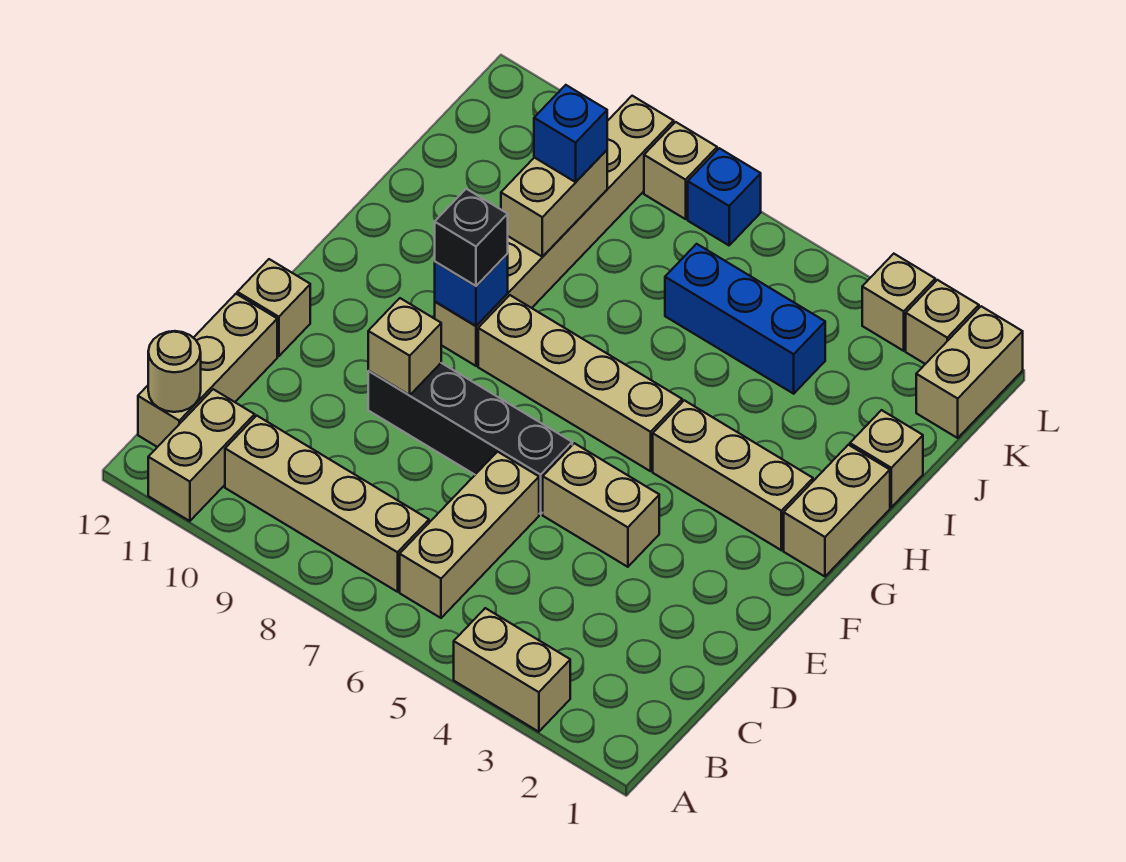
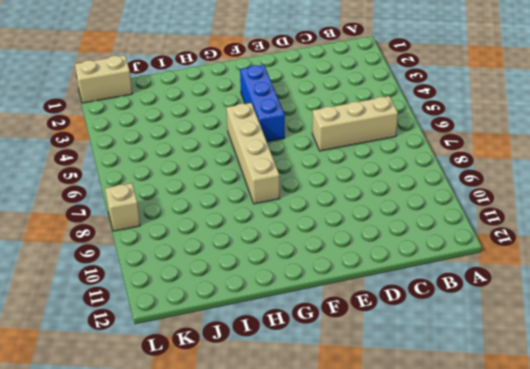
blue 1x3 brick [240,65,285,142] -> blue 1x3 brick moved to [665,244,825,394]
none -> tan 1x2 brick [454,608,570,732]
none -> tan 1x2 brick [148,389,255,521]
none -> tan 1x4 brick [225,416,429,592]

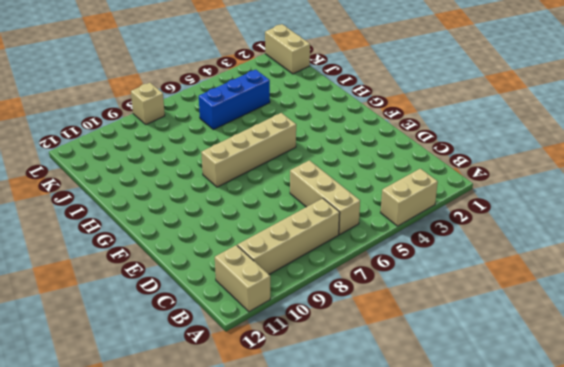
none -> tan 1x3 brick [138,294,277,447]
none -> tan 1x2 brick [543,443,659,567]
none -> black 1x4 brick [368,363,572,514]

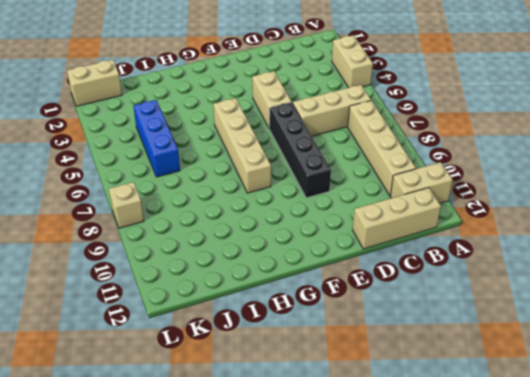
none -> tan 1x1 brick [237,259,310,356]
none -> tan 1x2 brick [784,445,890,576]
none -> tan 1x3 brick [653,400,813,550]

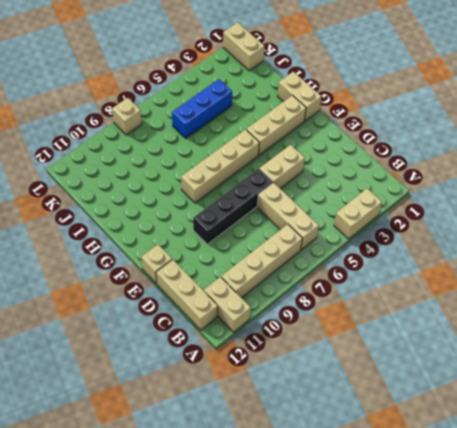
none -> tan 1x6 brick [435,96,674,366]
none -> tan 1x1 brick [850,410,923,507]
none -> tan 1x1 brick [906,280,979,364]

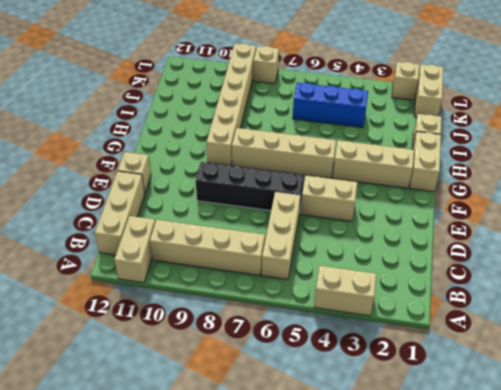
none -> tan 1x1 brick [862,254,935,351]
none -> blue 1x1 brick [688,148,761,245]
none -> tan 1x1 round brick [148,331,201,412]

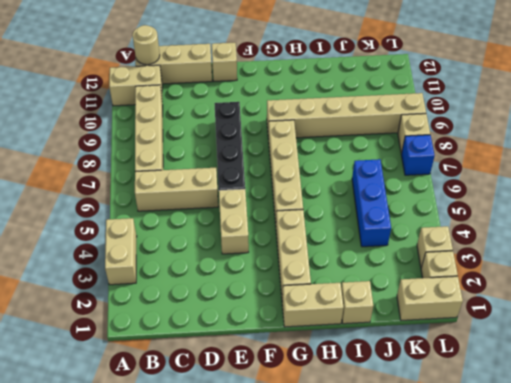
none -> tan 1x1 brick [368,298,441,395]
none -> blue 1x1 brick [435,254,508,326]
none -> tan 1x2 brick [501,150,607,257]

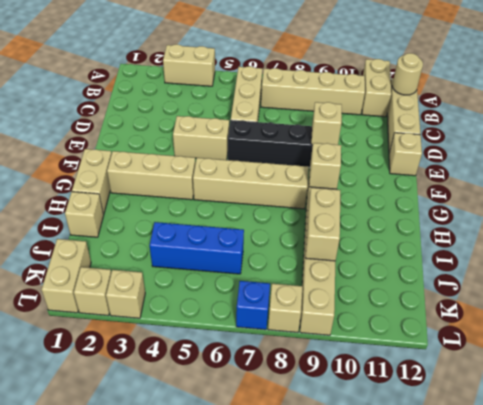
tan 1x1 brick [309,143,341,189] -> blue 1x1 brick [435,254,508,326]
none -> black 1x1 brick [435,189,508,286]
none -> blue 1x1 brick [534,85,607,182]

